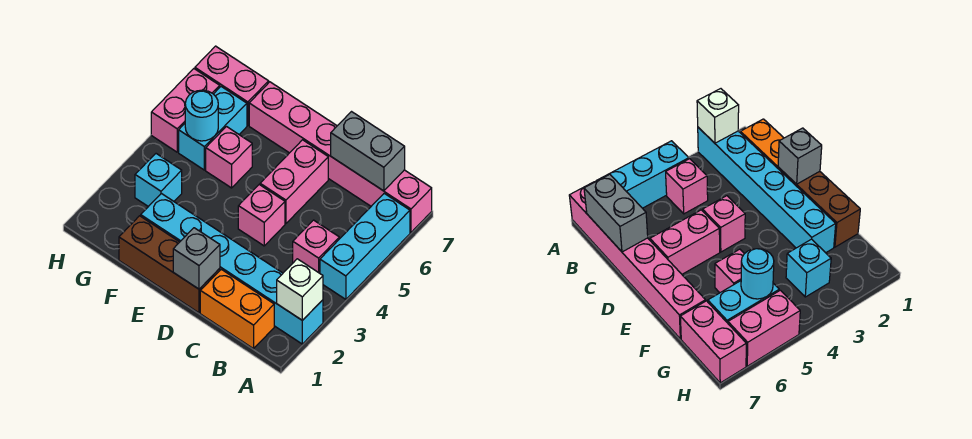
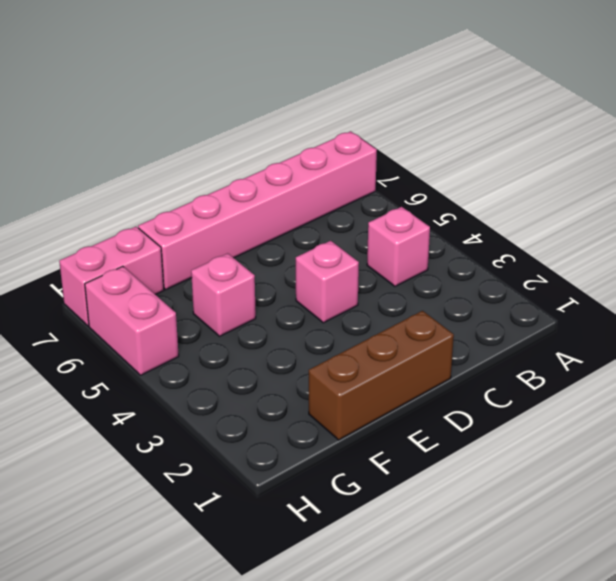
none -> cyan 1x6 brick [141,193,323,344]
none -> cyan 1x3 brick [320,193,410,299]
none -> orange 1x2 brick [200,269,274,349]

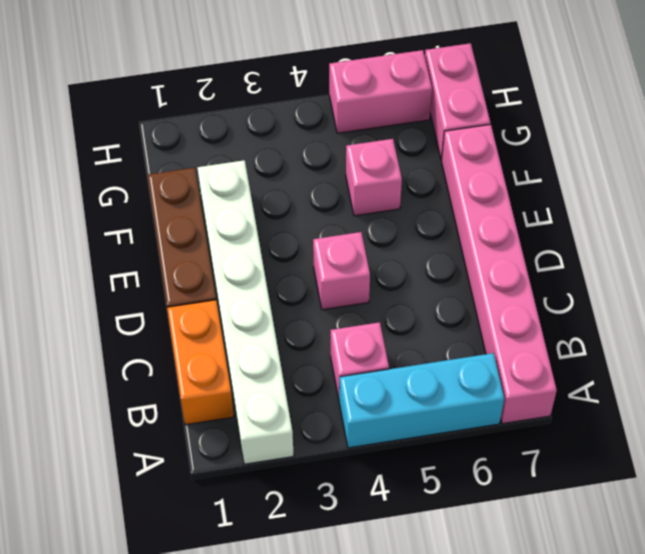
white 1x6 brick [197,160,294,464] -> cyan 1x6 brick [141,193,323,344]
none -> pink 1x2 brick [260,140,328,224]
none -> cyan 1x1 brick [135,154,182,207]
none -> cyan 1x2 brick [179,87,247,170]

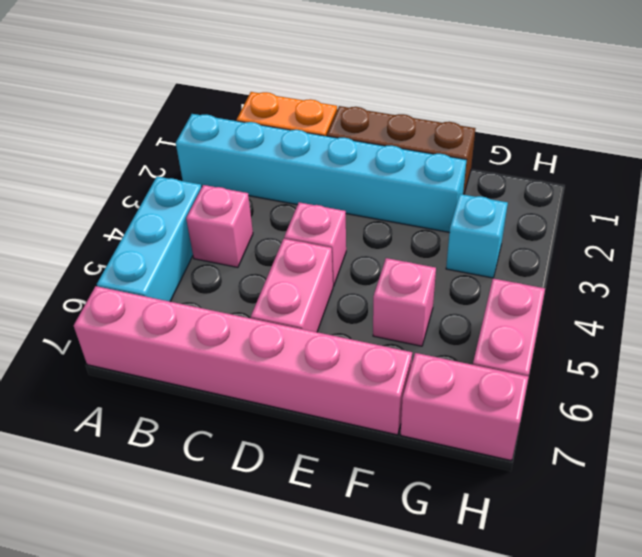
none -> cyan 1x2 brick [179,87,247,170]
none -> white 1x1 brick [277,259,323,320]
none -> grey 1x2 brick [331,112,405,191]

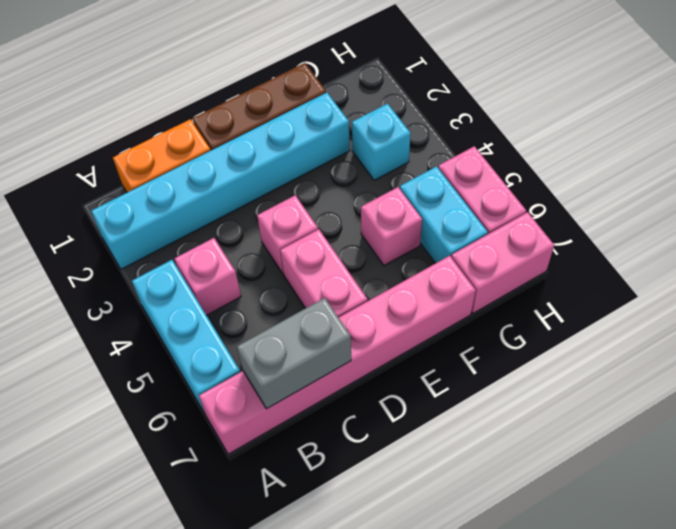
none -> white 1x1 brick [277,259,323,320]
none -> grey 1x1 brick [173,228,220,289]
none -> cyan 1x1 round brick [185,90,218,141]

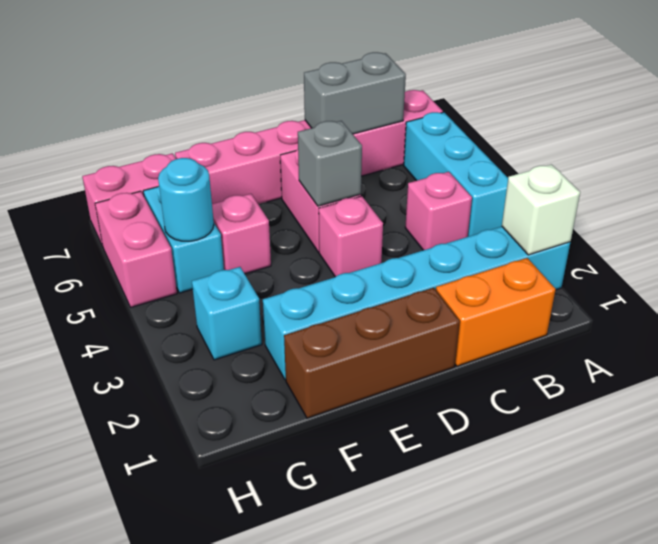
grey 1x1 brick [298,121,362,206] -> grey 1x1 brick moved to [173,228,220,289]

